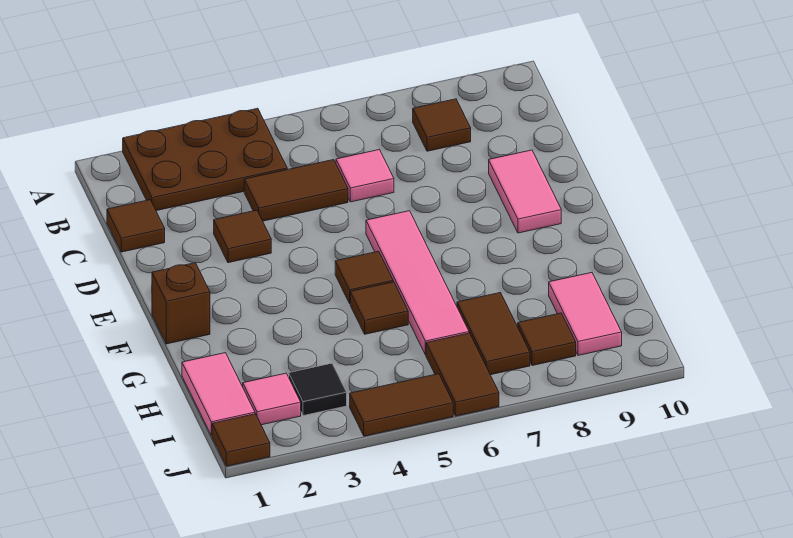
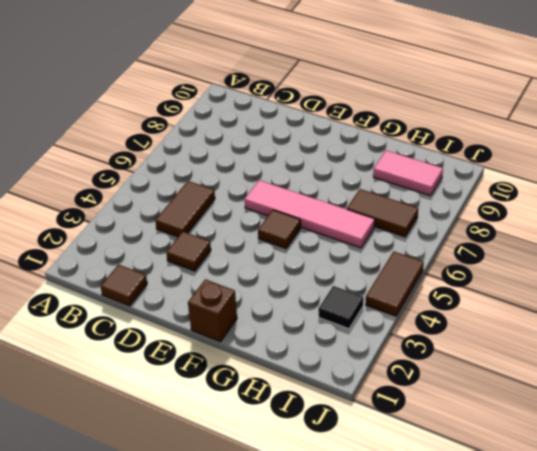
none -> brown 2x3 plate [123,108,287,211]
none -> brown 1x1 tile [413,99,471,151]
none -> pink 1x1 tile [336,150,394,202]

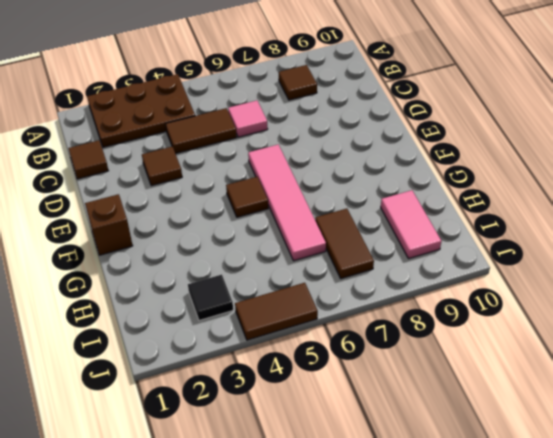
none -> pink 1x2 tile [489,150,561,233]
none -> brown 1x1 tile [350,282,408,334]
none -> pink 1x2 tile [182,353,255,436]

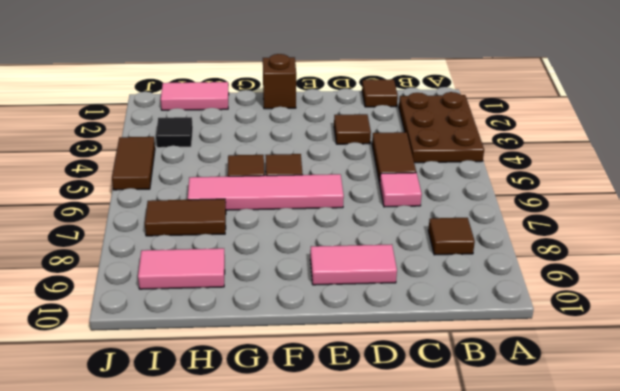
none -> pink 1x1 tile [243,373,301,425]
none -> brown 1x2 tile [426,333,499,416]
none -> brown 1x1 tile [518,313,576,366]

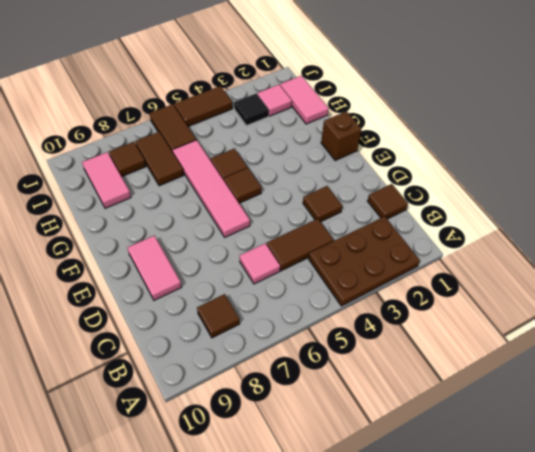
none -> brown 1x1 tile [212,414,270,466]

